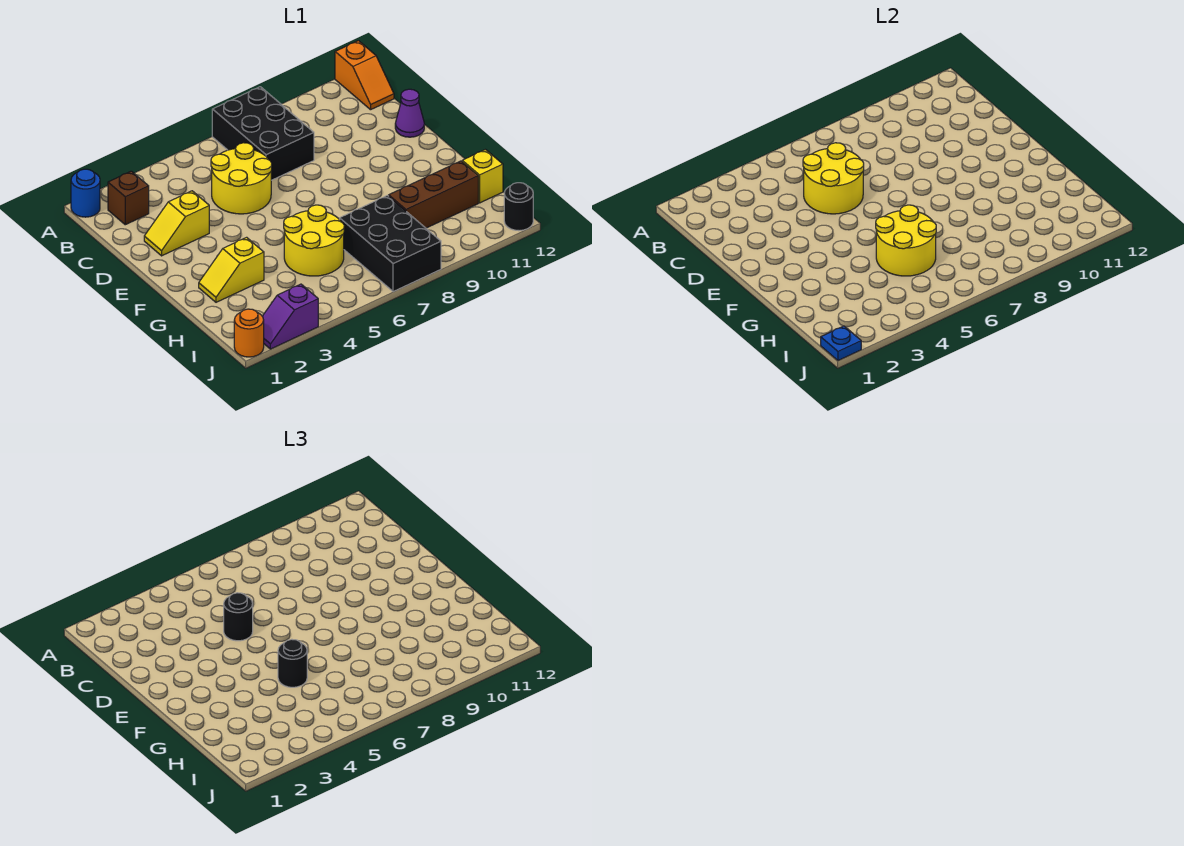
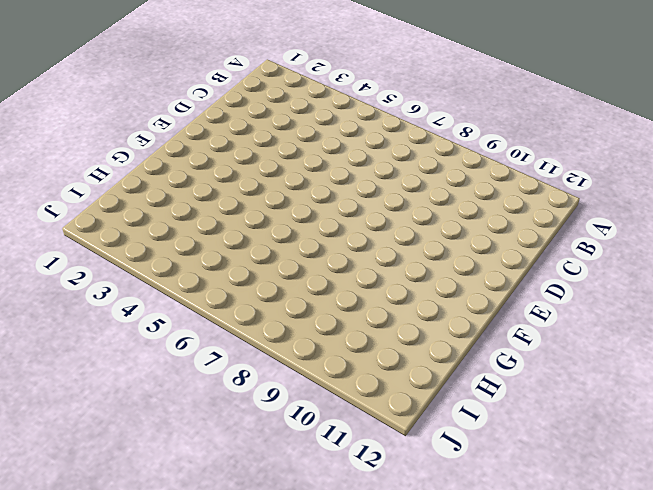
none -> blue 1x1 round brick [71,169,100,217]
none -> black 2x3 brick [212,87,314,180]
none -> orange 1x2 slope [335,41,394,110]

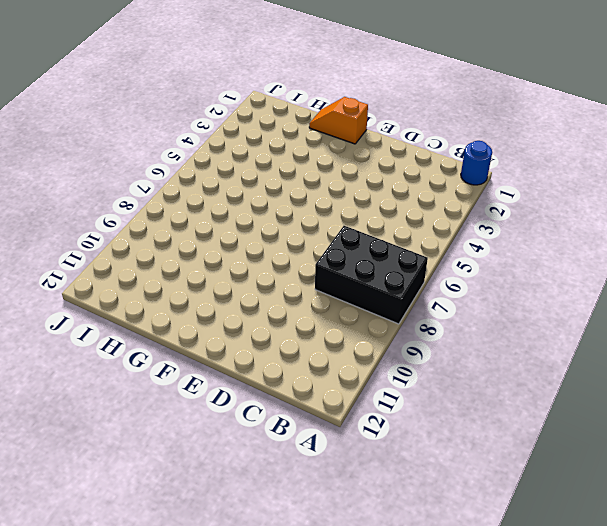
orange 1x2 slope [309,97,368,144] -> orange 1x2 slope moved to [335,41,394,110]
none -> brown 1x1 brick [108,171,149,225]
none -> yellow 2x2 round brick [211,143,272,214]
none -> yellow 1x2 slope [144,191,209,256]

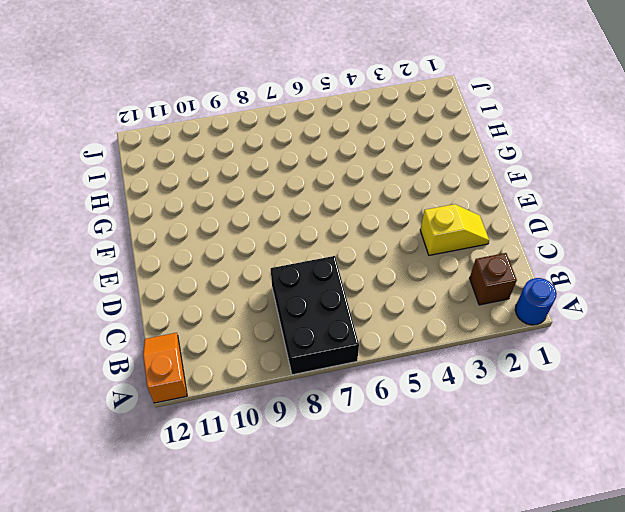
none -> yellow 2x2 round brick [211,143,272,214]
none -> purple 1x1 cone [395,89,424,137]
none -> yellow 1x2 slope [199,237,264,302]

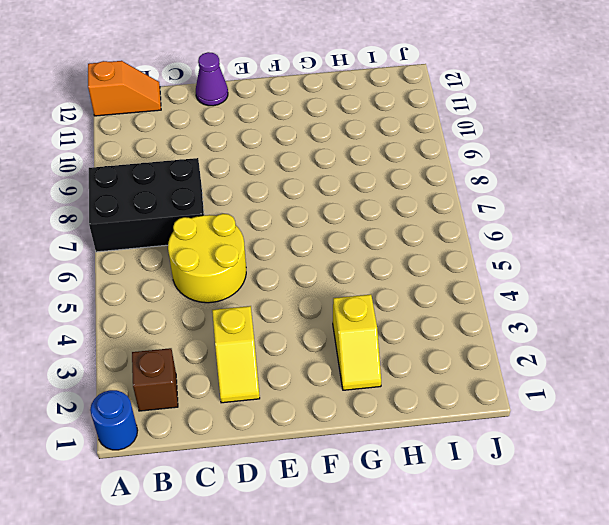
none -> yellow 2x2 round brick [284,205,344,276]
none -> black 2x3 brick [340,195,441,292]
none -> brown 1x3 brick [389,161,478,228]

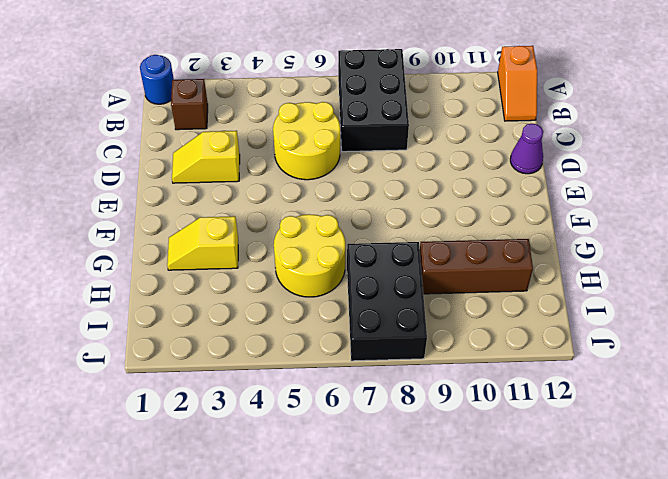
none -> yellow 1x1 brick [462,150,503,203]
none -> orange 1x1 round brick [234,309,264,357]
none -> purple 1x2 slope [262,284,318,349]

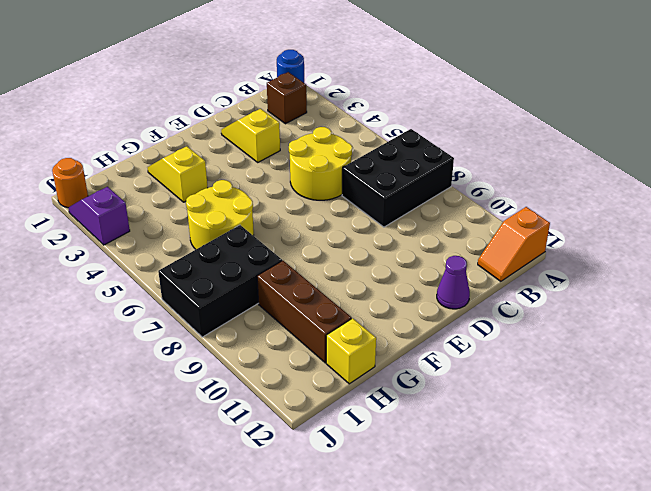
none -> black 1x1 round brick [504,183,533,231]
none -> yellow 2x2 round brick [803,143,864,214]
none -> yellow 2x2 round brick [876,205,936,276]

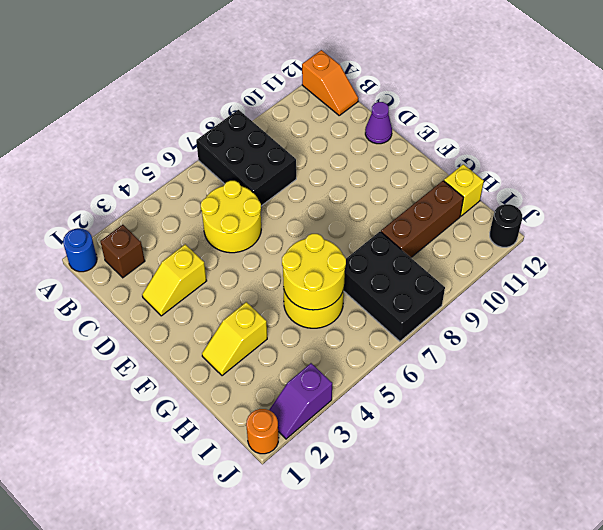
none -> yellow 2x2 round brick [803,143,864,214]
none -> blue 1x1 plate [821,326,861,361]
none -> black 1x1 round brick [224,593,253,641]

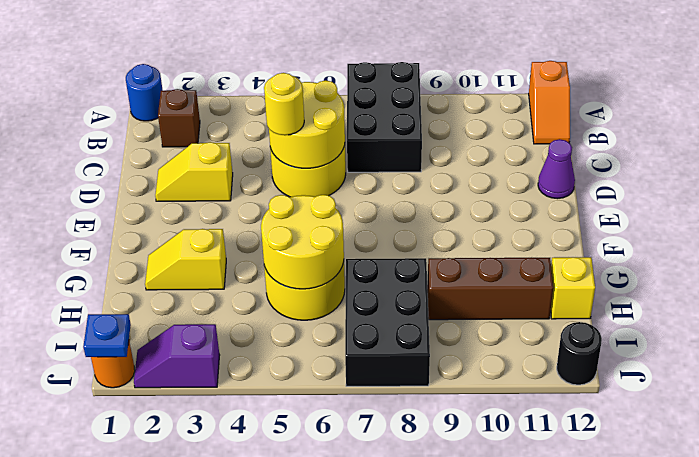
yellow 1x1 round brick [264,73,304,135] -> black 1x1 round brick [224,593,253,641]
none -> black 1x1 round brick [278,639,307,687]

